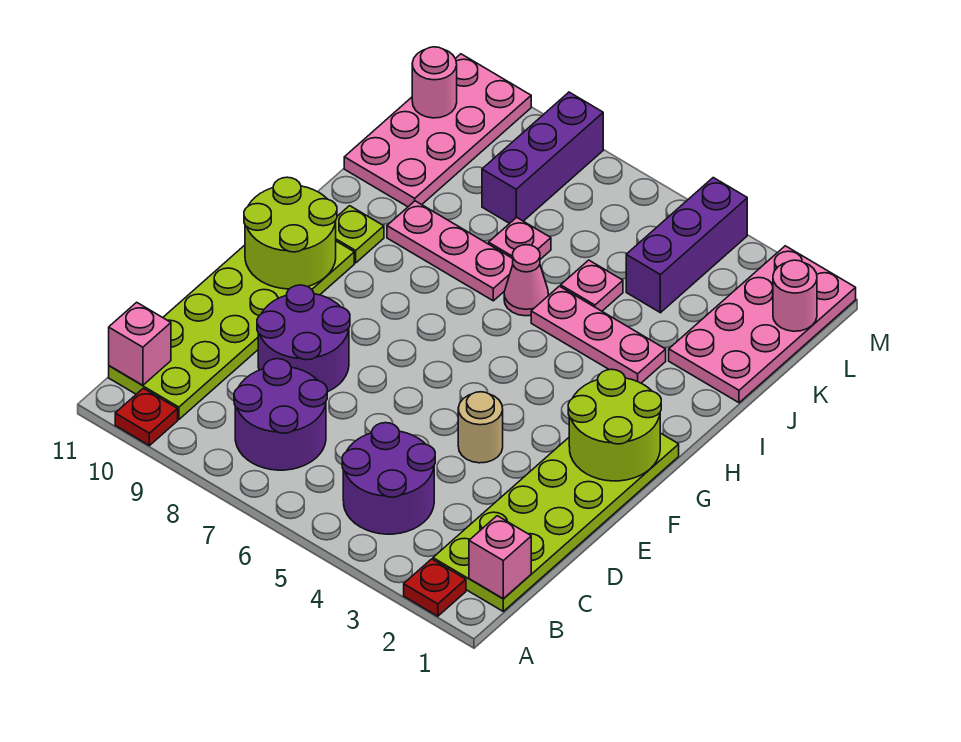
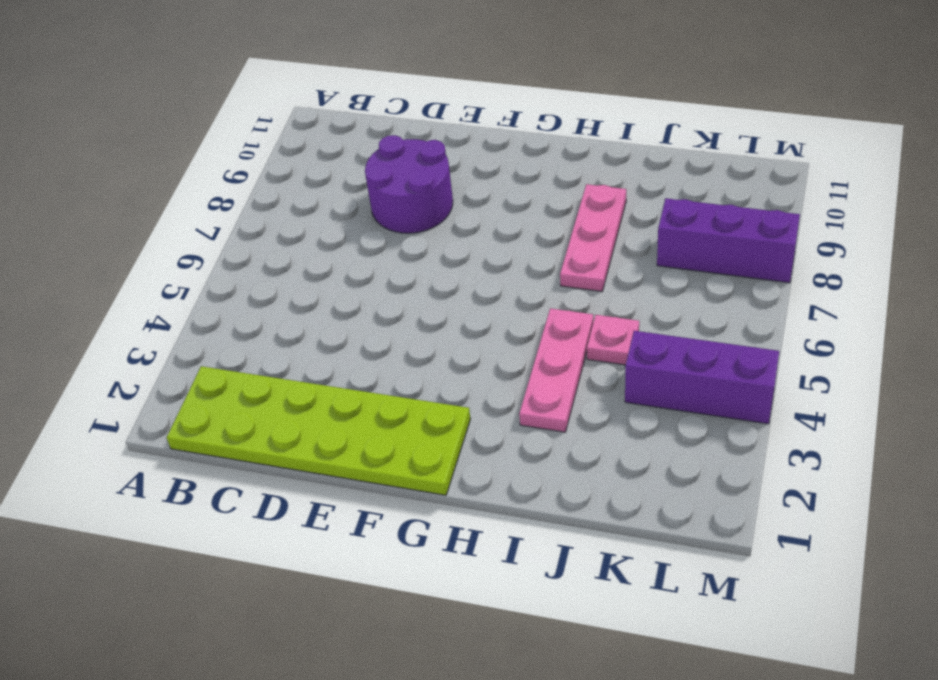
none -> red 1x1 plate [404,559,466,616]
none -> red 1x1 plate [115,388,178,446]
none -> purple 2x2 round brick [342,423,435,534]

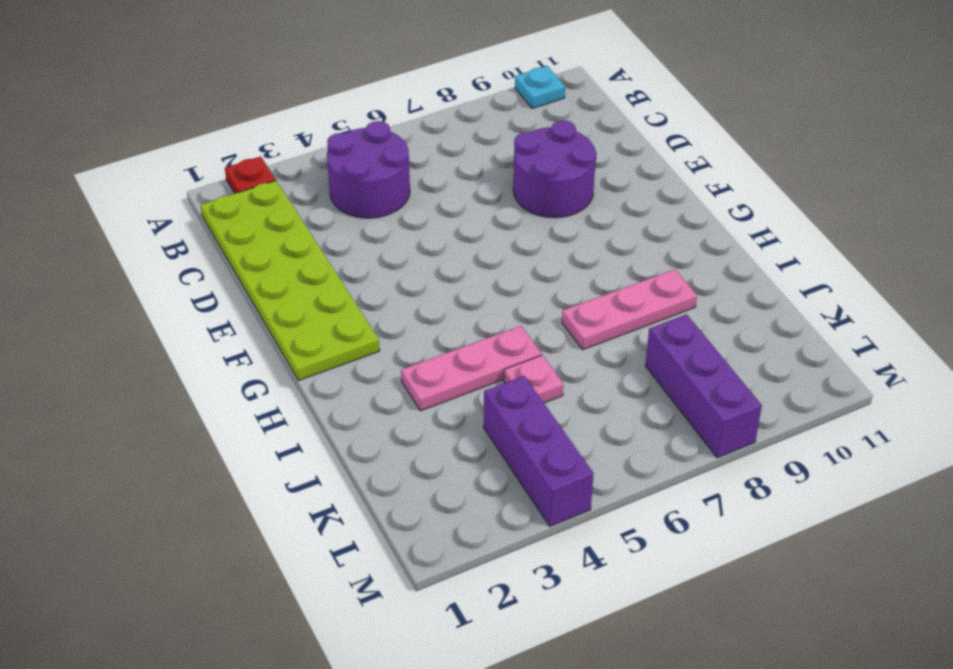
cyan 1x1 plate [515,66,565,109] -> red 1x1 plate [115,388,178,446]
none -> purple 2x2 round brick [234,359,327,470]
none -> lime 2x6 plate [109,241,354,419]
none -> tan 1x1 round brick [458,392,503,463]

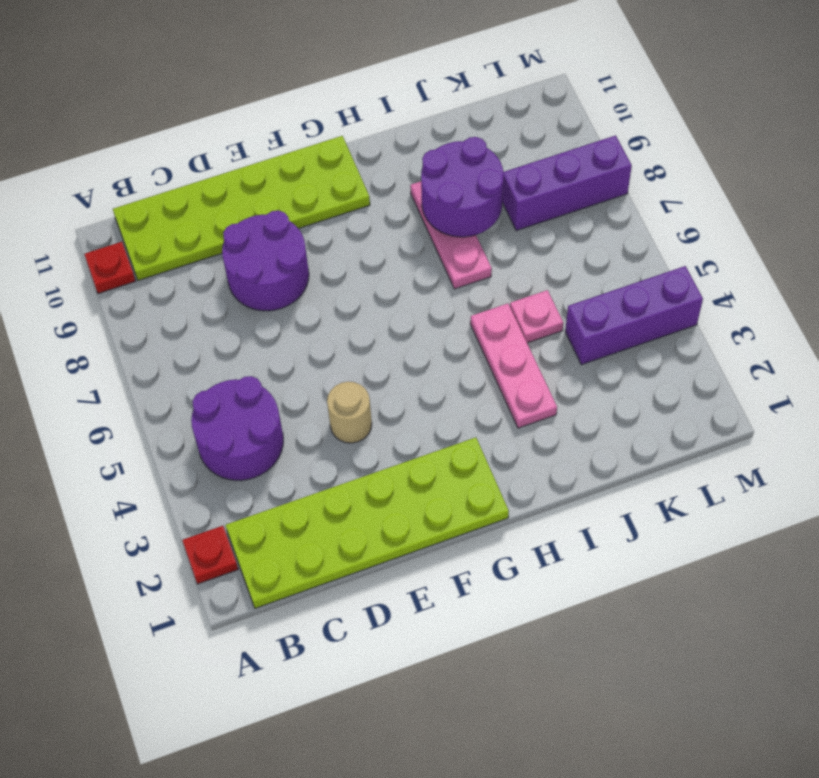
purple 2x2 round brick [421,137,504,237] -> purple 2x2 round brick moved to [234,359,327,470]
none -> lime 1x1 plate [336,206,384,263]
none -> pink 1x1 cone [504,245,548,316]
none -> pink 2x4 plate [669,246,856,403]

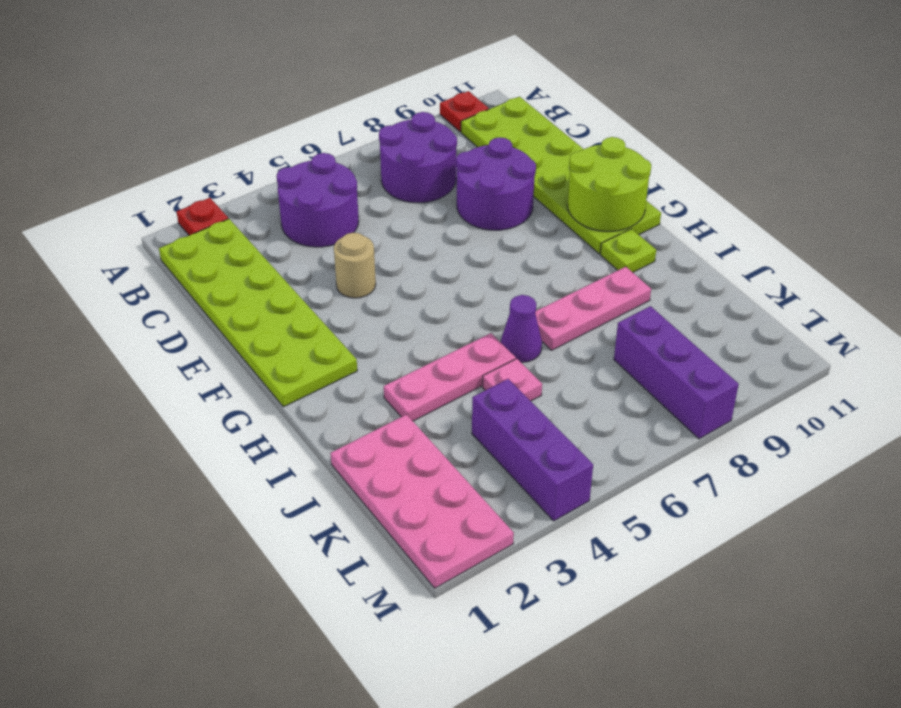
purple 1x1 cone [501,295,542,362] -> pink 1x1 cone [504,245,548,316]
none -> pink 1x1 plate [489,217,551,259]
none -> pink 2x4 plate [344,54,531,207]
none -> pink 1x1 brick [469,516,531,598]

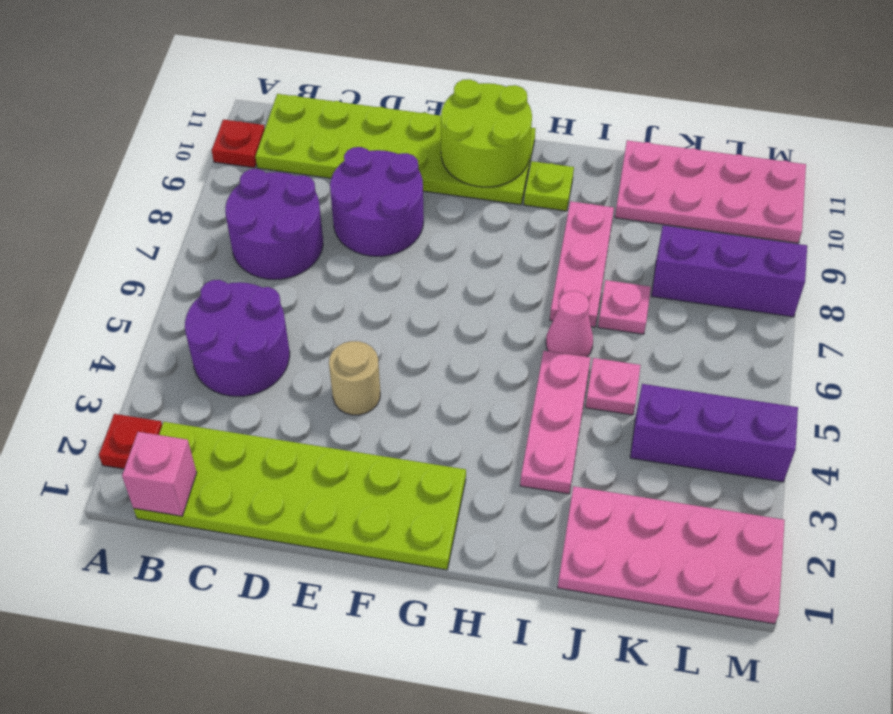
none -> pink 1x1 brick [109,302,171,385]
none -> lime 2x2 round brick [568,369,661,481]
none -> pink 1x1 round brick [773,260,817,331]

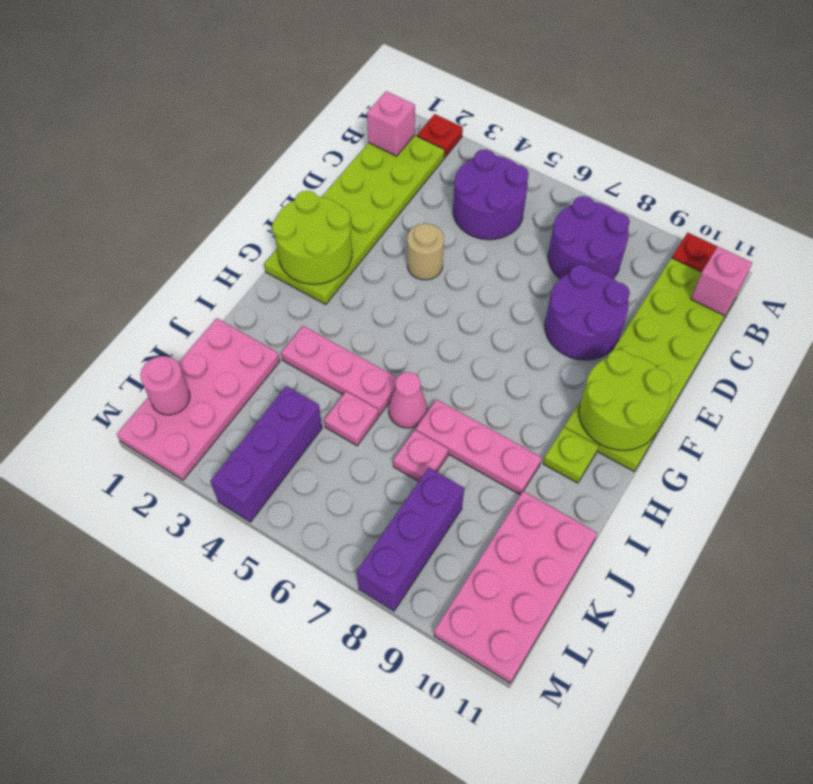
none -> pink 1x1 round brick [412,47,457,118]

